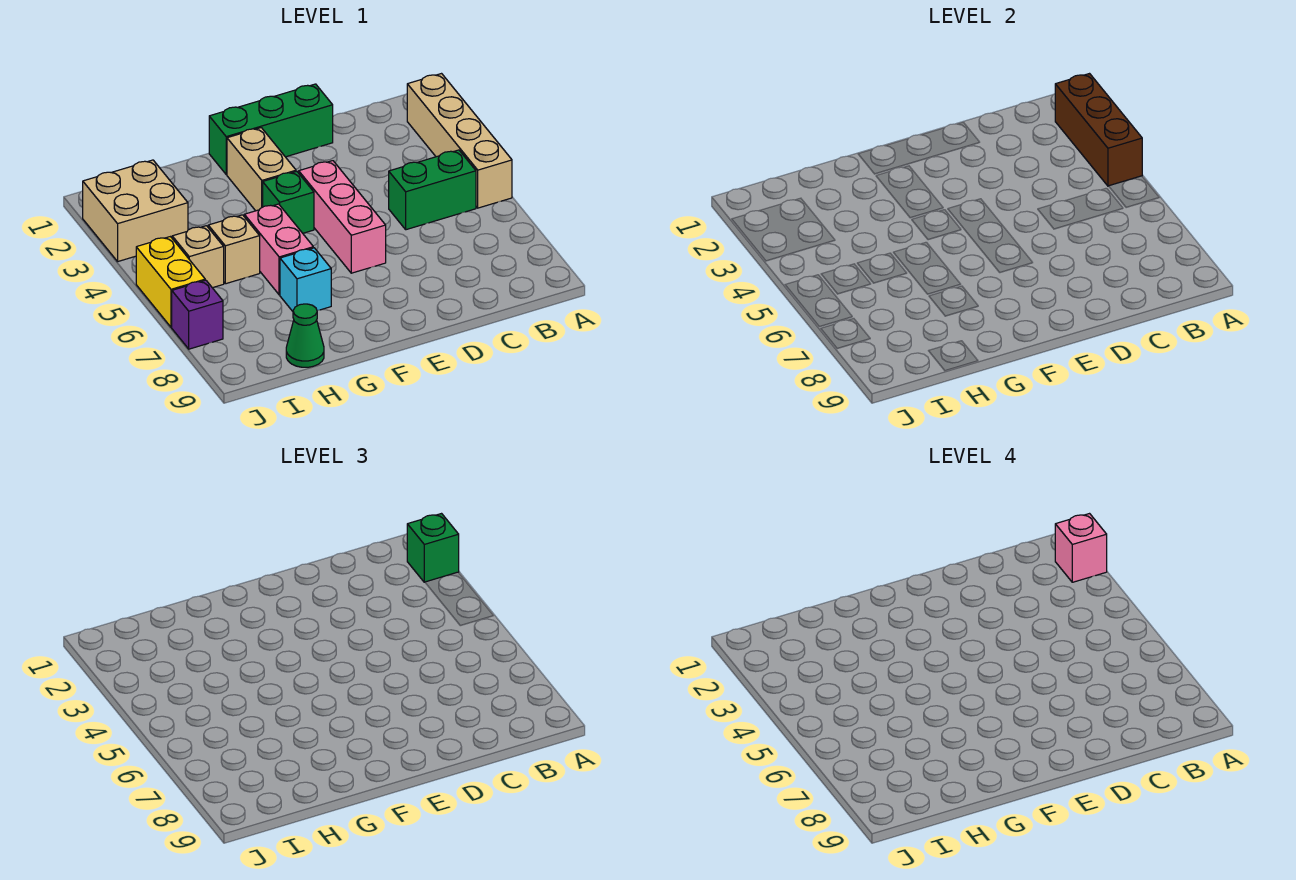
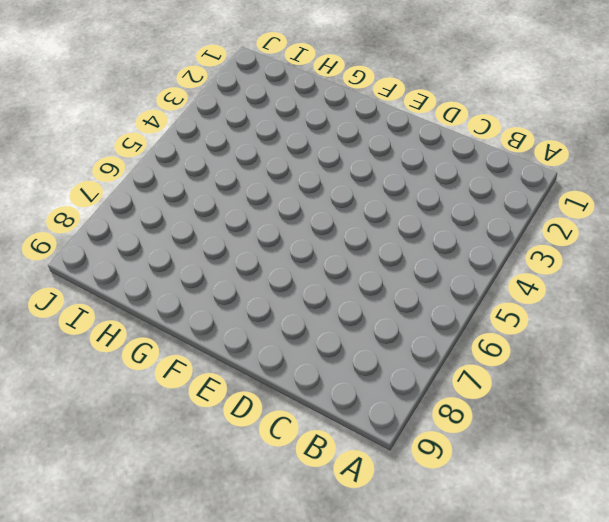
none -> tan 1x4 brick [407,74,512,208]
none -> green 1x2 brick [389,150,476,230]
none -> green 1x3 brick [209,84,333,175]

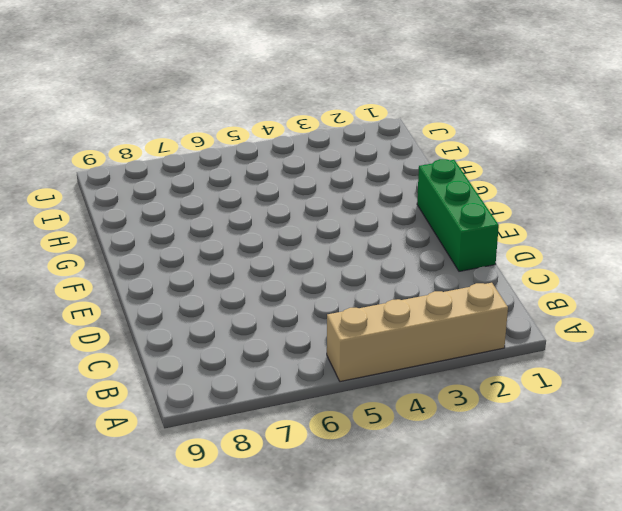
none -> green 1x2 brick [389,150,476,230]
none -> pink 1x3 brick [299,161,386,273]
none -> tan 1x2 brick [227,128,296,211]

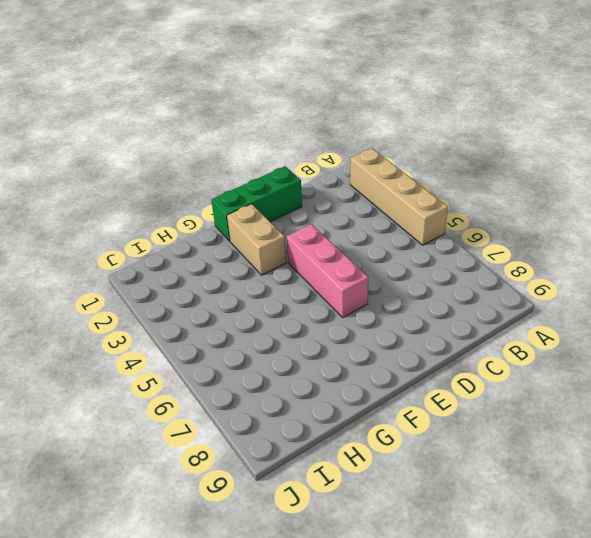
none -> green 1x2 brick [389,150,476,230]
none -> green 1x1 brick [263,171,314,233]
none -> pink 1x2 brick [244,204,313,295]

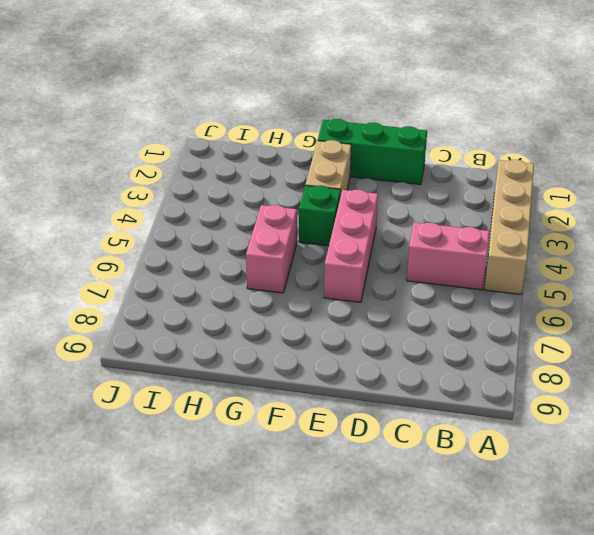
pink 1x2 brick [407,222,489,290] -> green 1x2 brick [389,150,476,230]
none -> cyan 1x1 brick [280,248,331,311]
none -> tan 1x1 brick [208,215,260,284]
none -> green 1x1 cone [286,304,324,367]

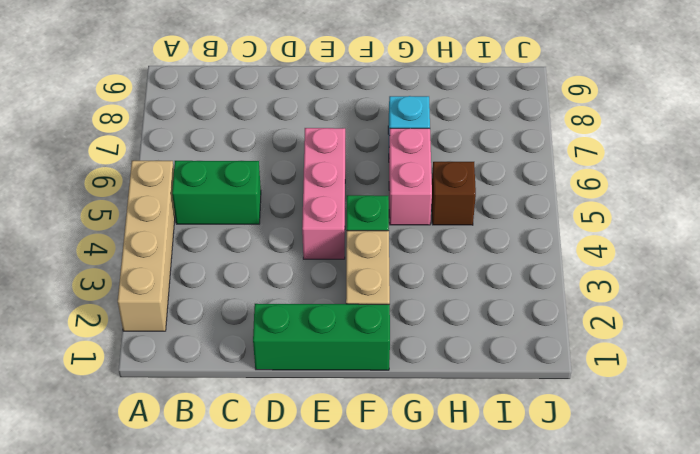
brown 1x1 brick [432,162,476,225] -> tan 1x1 brick [208,215,260,284]
none -> green 1x1 cone [286,304,324,367]
none -> tan 2x2 brick [83,160,188,261]
none -> tan 1x1 brick [172,226,224,288]

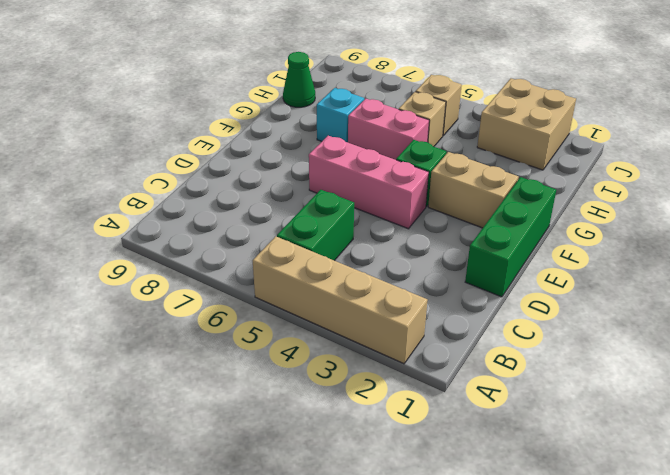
none -> yellow 1x2 brick [136,237,205,327]
none -> purple 1x1 brick [172,280,223,349]
none -> brown 1x3 brick [1055,74,1142,186]

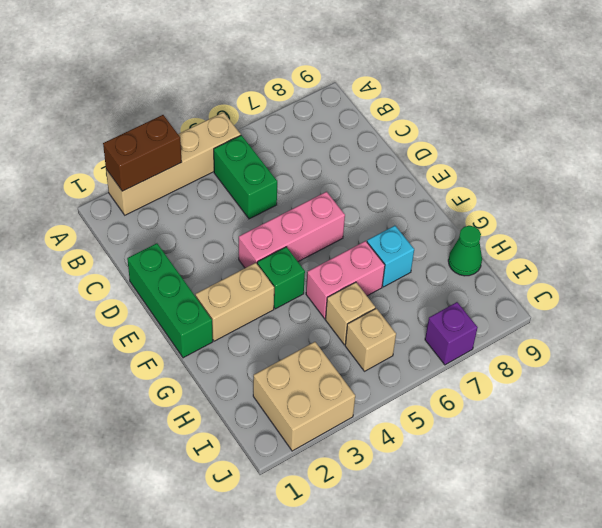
brown 1x2 brick [103,115,182,191] -> brown 1x3 brick [1055,74,1142,186]
none -> yellow 1x2 brick [136,237,205,327]
none -> green 1x1 brick [407,514,459,582]
none -> pink 1x1 brick [1055,514,1107,582]

